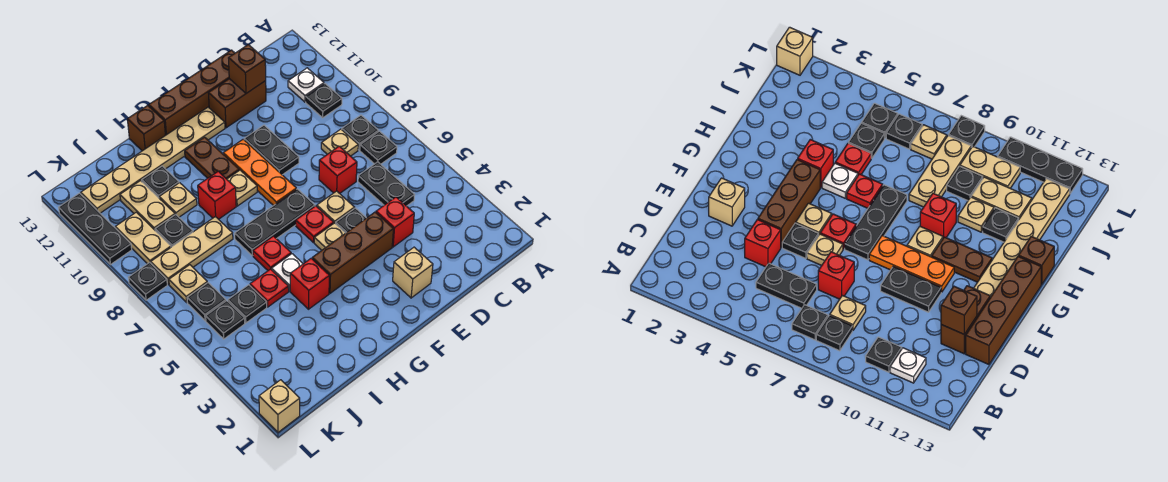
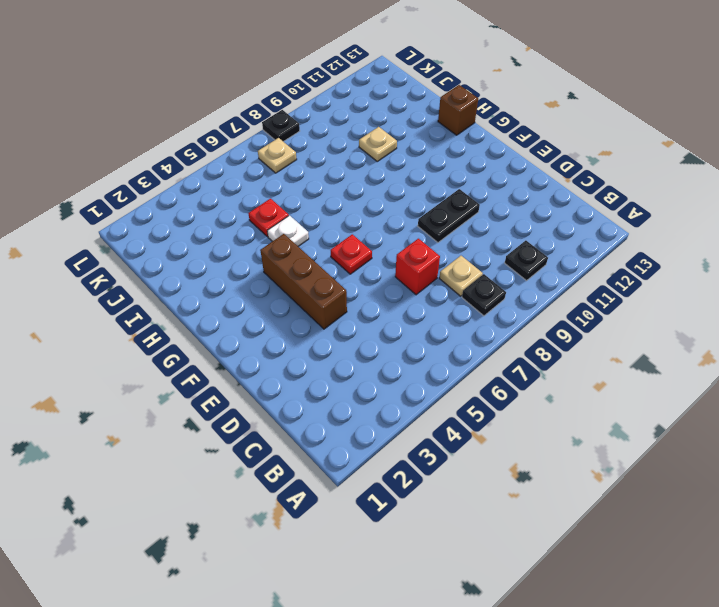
none -> black 1x1 plate [360,131,397,164]
none -> white 1x1 plate [288,68,324,102]
none -> black 1x2 plate [358,162,415,206]
none -> red 1x1 brick [376,197,414,247]

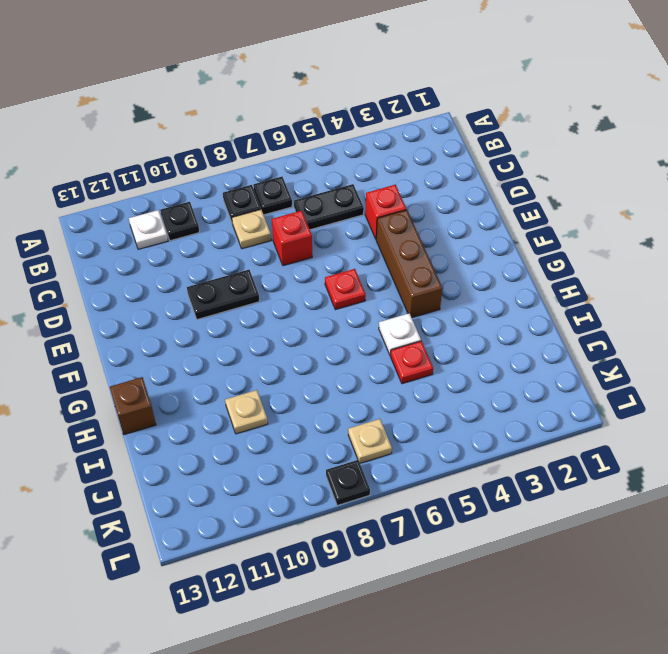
none -> brown 1x2 brick [209,79,266,128]
none -> brown 1x4 brick [149,50,235,135]
none -> tan 1x1 brick [393,247,433,298]
none -> black 1x1 plate [336,208,366,233]

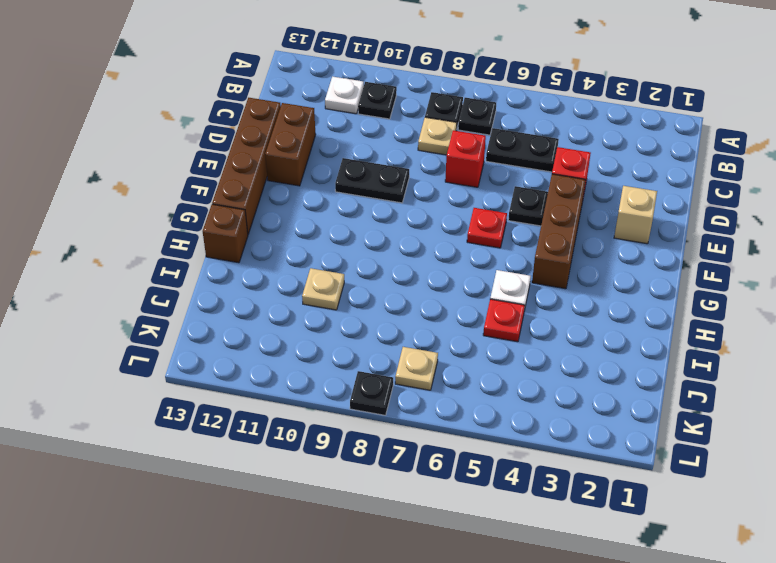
none -> tan 1x1 plate [317,191,355,224]
none -> tan 1x1 plate [314,223,345,250]
none -> black 1x3 plate [235,189,315,256]
none -> orange 1x3 plate [223,139,296,206]

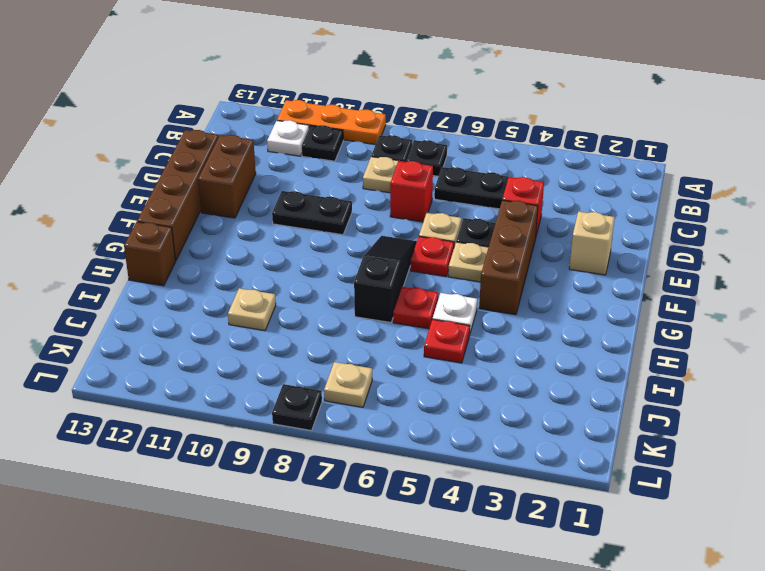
orange 1x3 plate [277,100,386,145] -> orange 1x3 plate moved to [223,139,296,206]
black 1x3 slope [354,236,417,323] -> black 1x3 plate [235,189,315,256]
none -> tan 1x6 plate [81,107,225,213]
none -> tan 1x1 plate [227,170,257,206]
none -> brown 1x2 plate [185,137,239,179]
none -> red 1x1 brick [290,259,329,309]

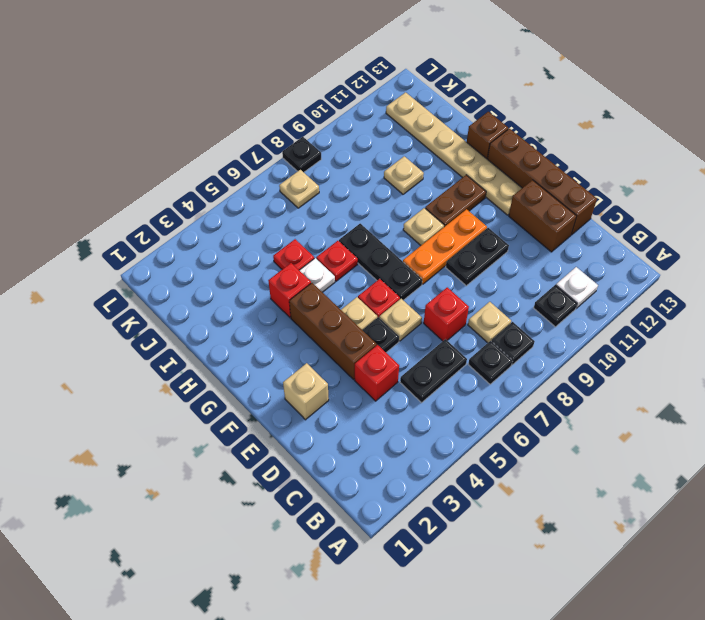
none -> red 1x1 brick [198,171,236,219]
none -> tan 1x3 plate [151,217,233,284]
none -> black 1x1 plate [142,166,179,198]
none -> black 1x1 plate [228,285,267,323]

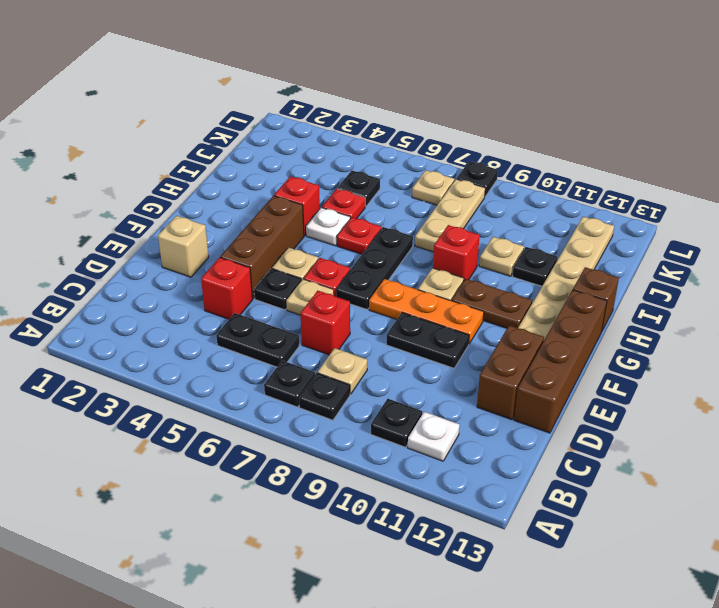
none -> black 1x1 plate [155,215,193,247]
none -> tan 1x2 plate [120,181,175,230]
none -> black 1x1 plate [206,301,245,339]
none -> black 1x1 plate [187,283,226,321]

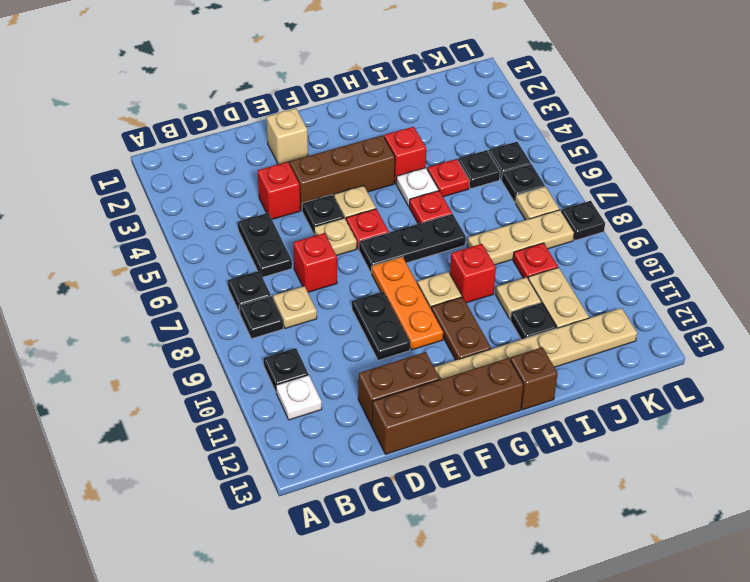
red 1x1 plate [513,243,558,278] -> black 1x1 plate [155,215,193,247]
none -> tan 1x2 plate [115,212,171,264]
none -> tan 1x1 brick [259,380,300,432]
none -> black 1x3 plate [59,193,132,264]
none -> brown 1x1 brick [229,45,266,93]

